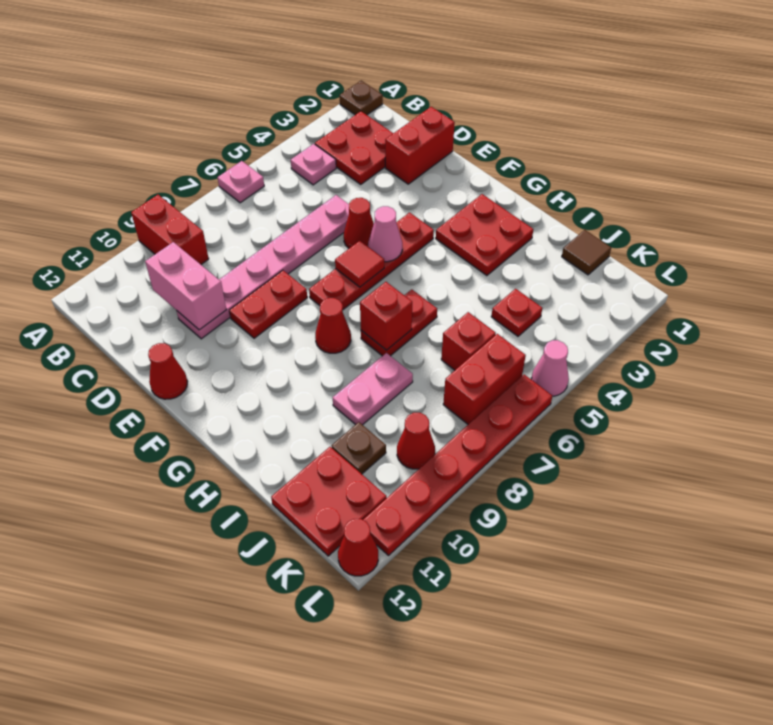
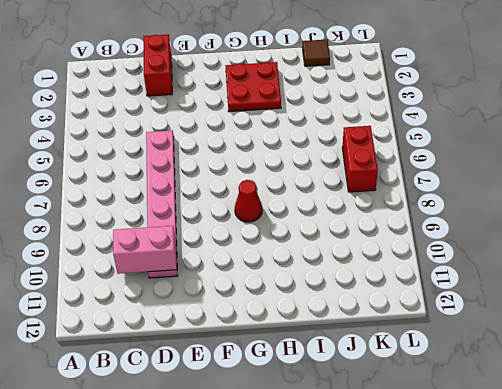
none -> brown 1x1 plate [340,81,383,115]
none -> pink 1x1 plate [218,161,264,203]
none -> red 1x2 brick [131,195,209,264]

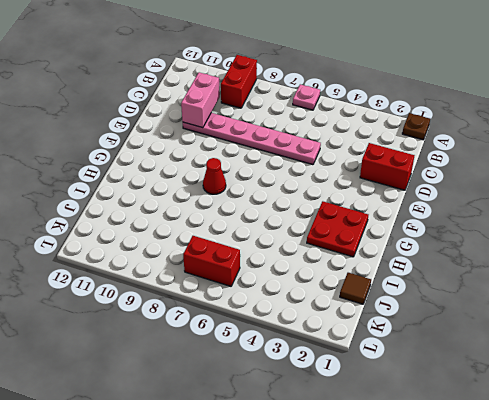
none -> red 2x2 plate [315,111,393,184]
none -> pink 1x1 plate [291,144,336,185]
none -> red 1x1 cone [344,198,374,248]

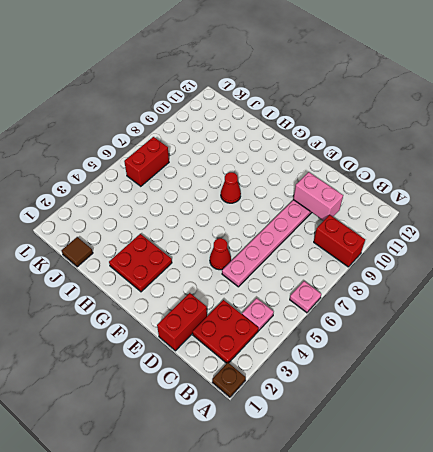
none -> red 1x2 plate [229,270,307,338]
none -> red 1x1 cone [148,343,188,399]
none -> red 1x4 plate [309,213,434,310]

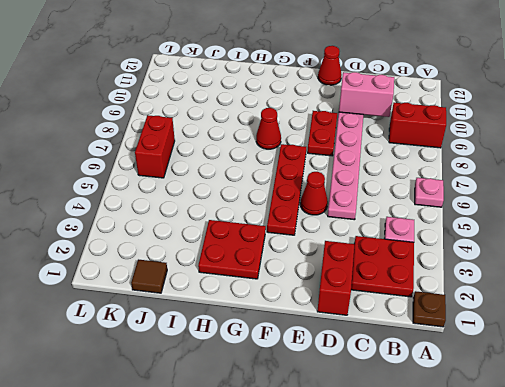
none -> red 1x2 plate [361,289,437,356]
none -> pink 1x2 plate [333,353,413,425]
none -> red 1x1 plate [491,289,542,336]

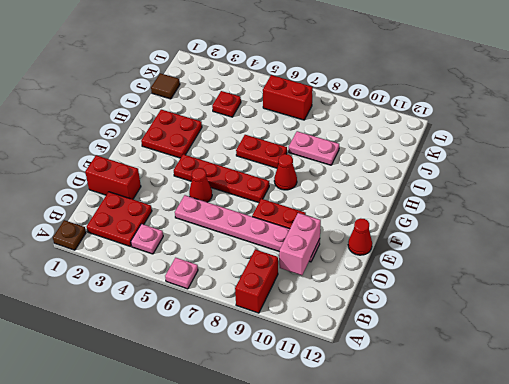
none -> red 1x1 brick [441,312,496,370]
none -> brown 1x1 plate [332,422,386,474]
none -> red 2x2 plate [271,447,387,556]

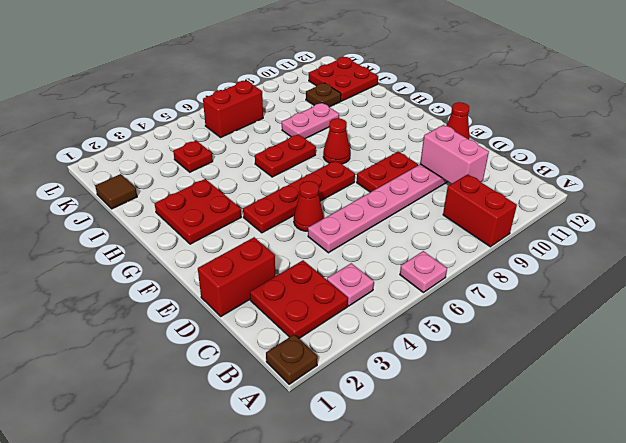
none -> red 1x1 brick [441,312,496,370]
none -> red 1x1 cone [397,413,435,469]
none -> pink 1x1 cone [531,340,569,396]

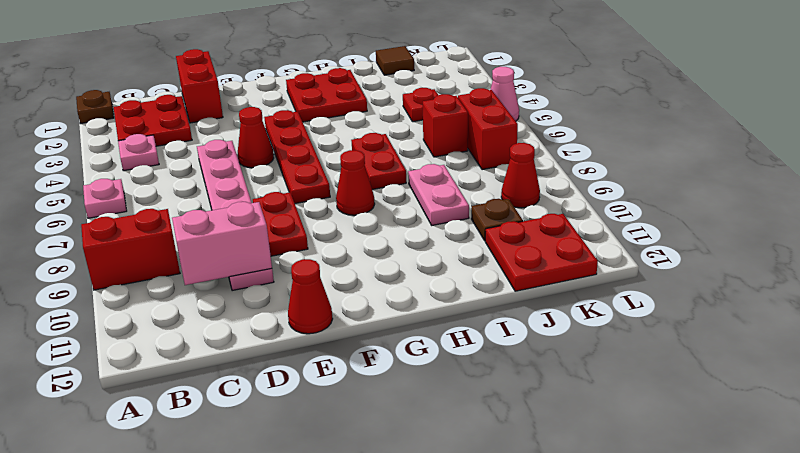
none -> red 1x6 plate [363,374,552,555]
none -> red 1x1 cone [338,519,378,576]
none -> pink 1x1 cone [368,206,402,262]

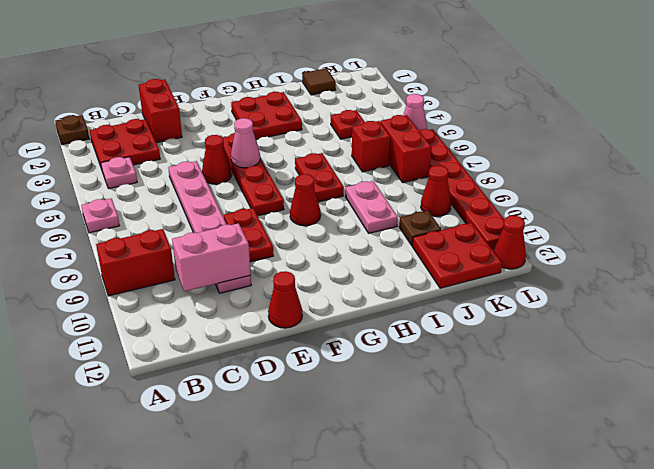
none -> red 1x1 tile [335,241,384,287]
none -> red 1x1 brick [360,282,412,350]

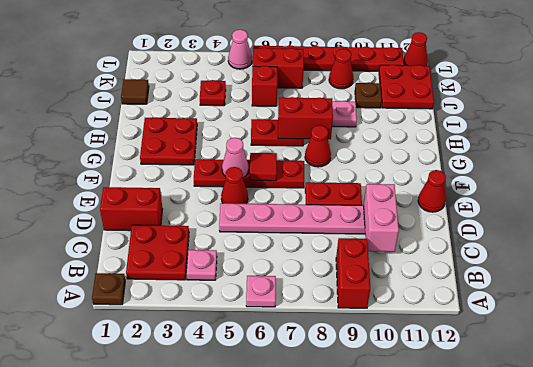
red 1x2 brick [278,97,333,139] -> red 1x1 brick [360,282,412,350]

